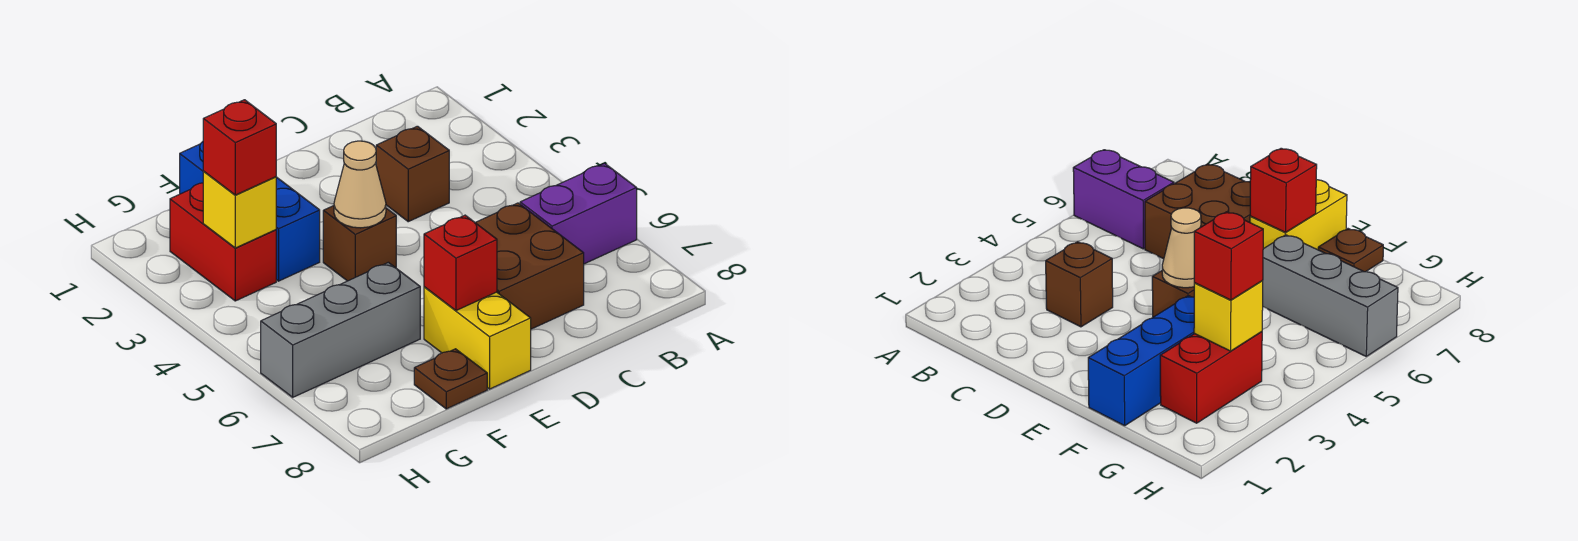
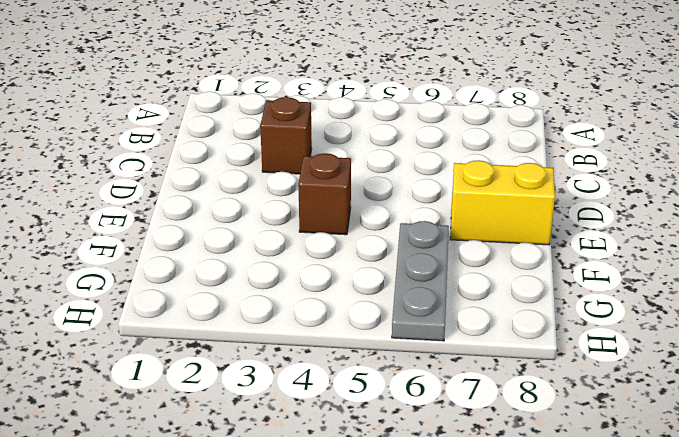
grey 1x3 plate [392,221,449,341] -> grey 1x3 brick [261,262,420,397]
none -> purple 1x2 brick [520,163,637,264]
none -> brown 2x2 brick [475,203,584,329]
none -> blue 1x3 brick [180,142,320,281]

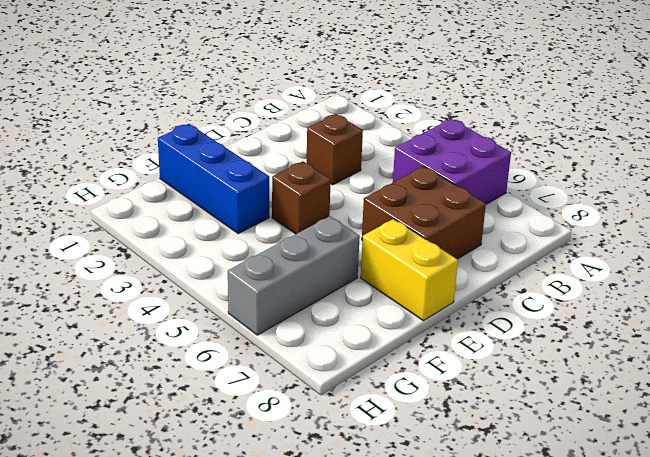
purple 2x2 brick [393,119,511,204] -> purple 1x2 brick [520,163,637,264]
none -> brown 1x1 plate [414,349,487,409]
none -> red 1x2 brick [170,183,276,301]
none -> tan 1x1 cone [334,141,386,228]

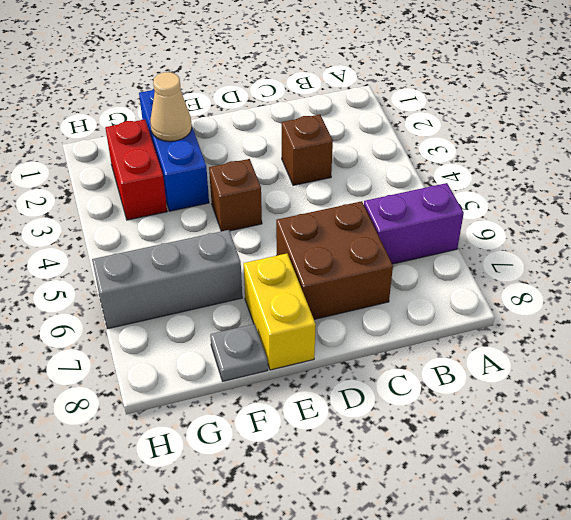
tan 1x1 cone [150,72,192,142] -> tan 1x1 cone moved to [334,141,386,228]
grey 1x1 plate [210,324,268,381] -> brown 1x1 plate [414,349,487,409]
none -> red 1x1 brick [424,215,497,311]
none -> yellow 1x1 brick [203,171,276,248]
none -> red 1x1 brick [203,100,276,195]

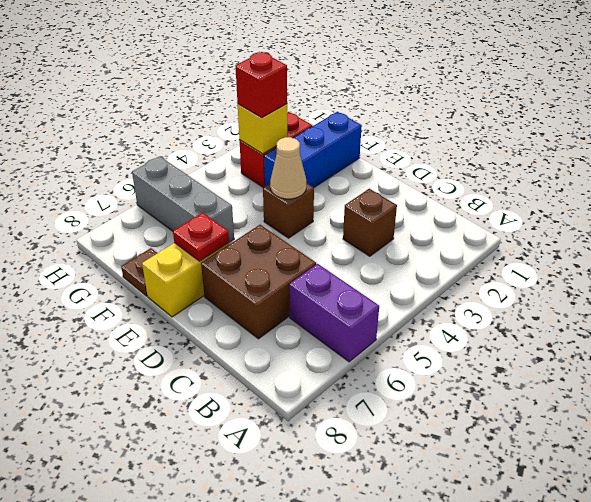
red 1x1 plate [173,213,229,261] -> red 1x1 brick [424,215,497,311]

